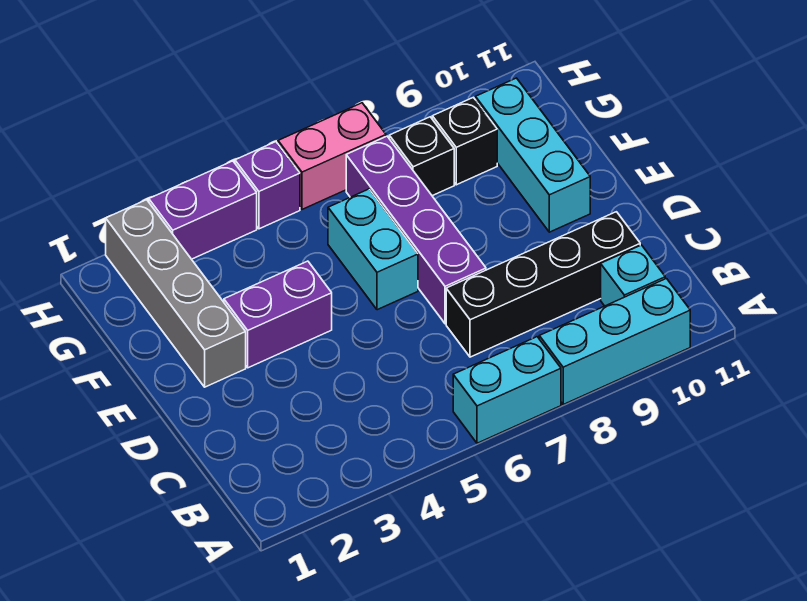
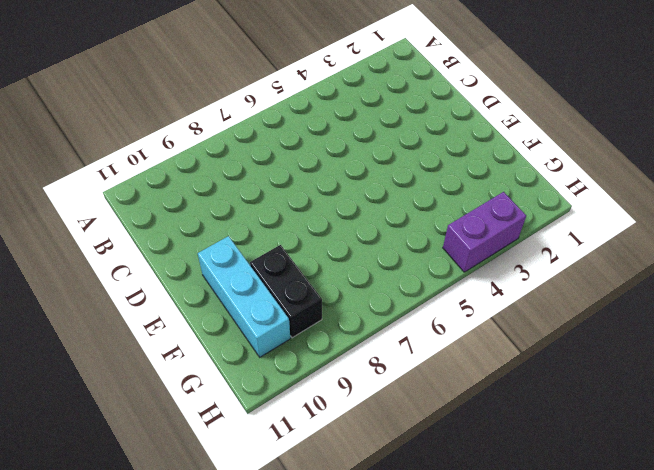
black 1x2 brick [250,245,322,338] -> black 1x1 brick [432,97,497,185]
none -> cyan 1x2 brick [453,337,561,443]
none -> cyan 1x3 brick [539,279,690,404]
none -> cyan 1x1 brick [601,245,665,306]

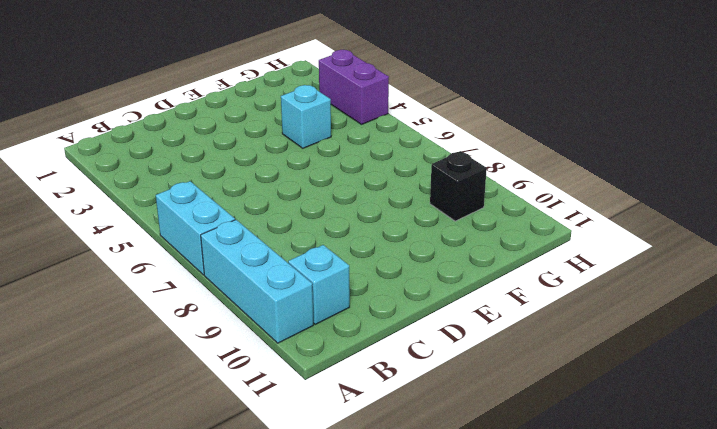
cyan 1x1 brick [281,85,331,148] -> none
none -> black 1x4 brick [446,212,640,357]
none -> purple 1x4 brick [346,136,486,324]
none -> grey 1x4 brick [106,200,246,387]

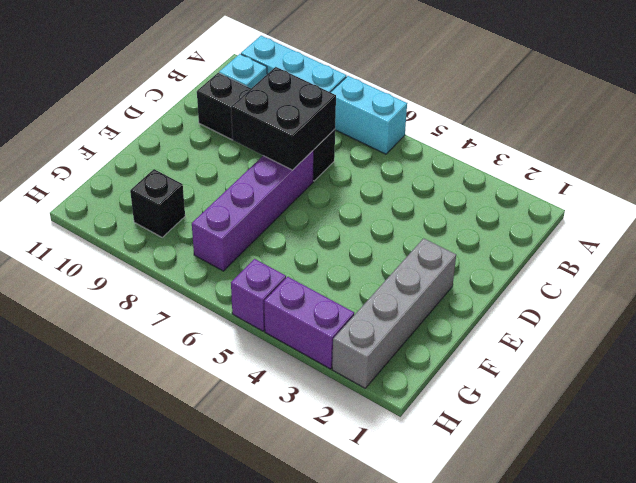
black 2x2 brick [231,67,336,170] -> none
none -> purple 1x2 brick [224,261,332,368]
none -> cyan 1x2 brick [328,189,418,310]
none -> cyan 1x3 brick [476,78,590,232]

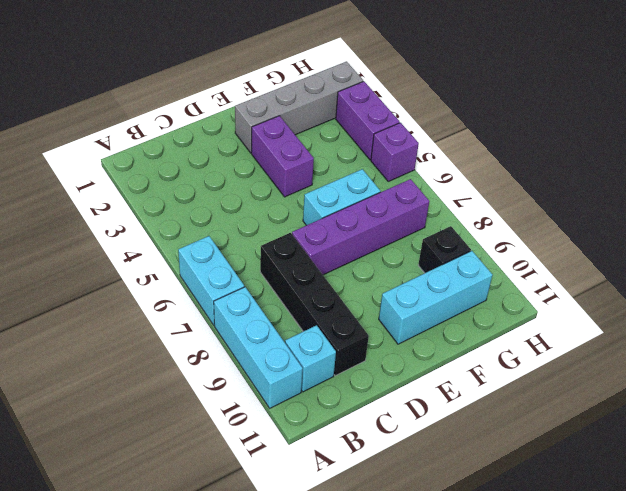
none -> black 1x1 brick [389,117,454,196]
none -> pink 1x2 brick [278,103,386,209]

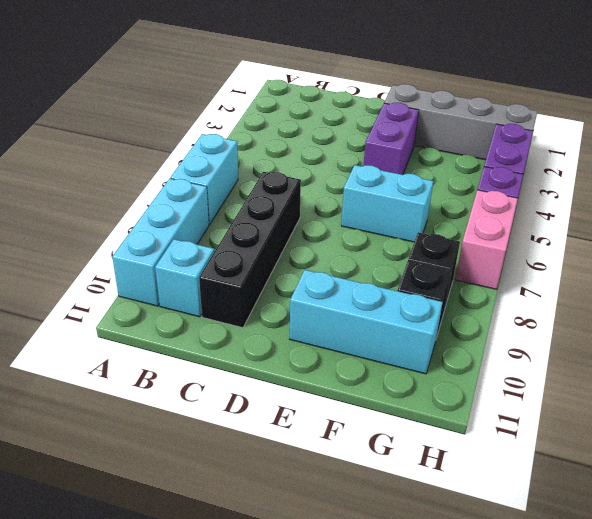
none -> purple 1x4 brick [346,136,486,324]

